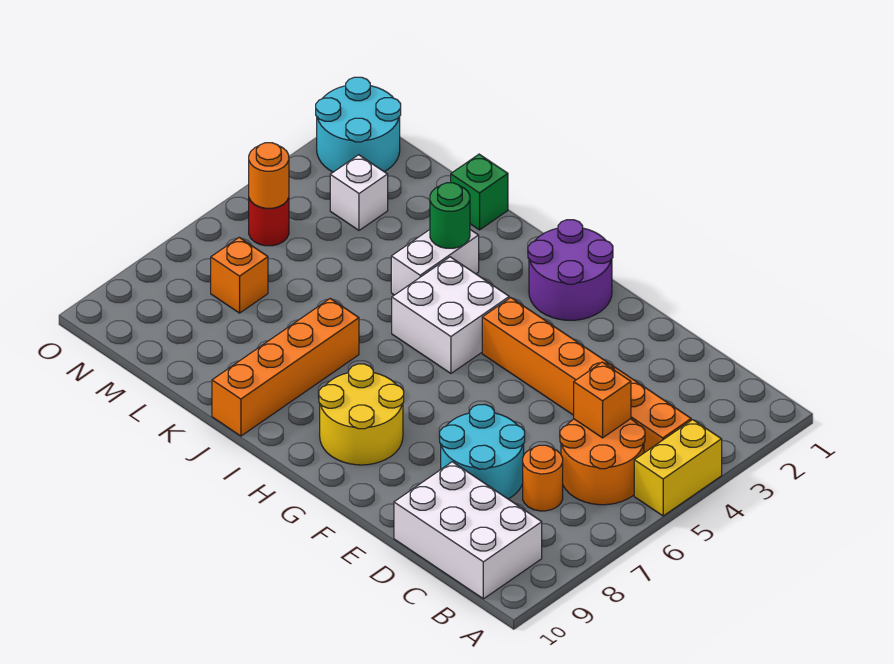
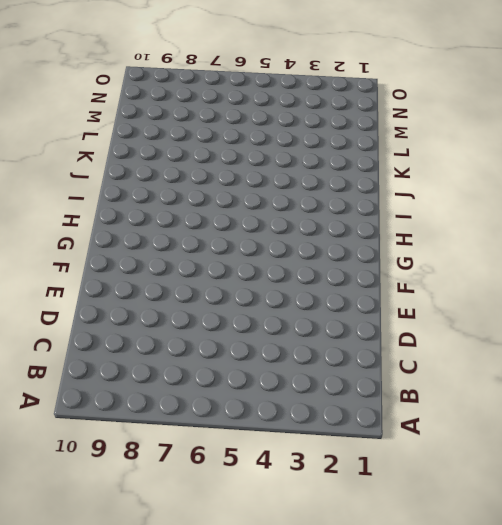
none -> yellow 1x2 brick [634,420,722,516]
none -> orange 1x6 brick [482,298,691,453]
none -> orange 2x2 round brick [560,419,645,505]

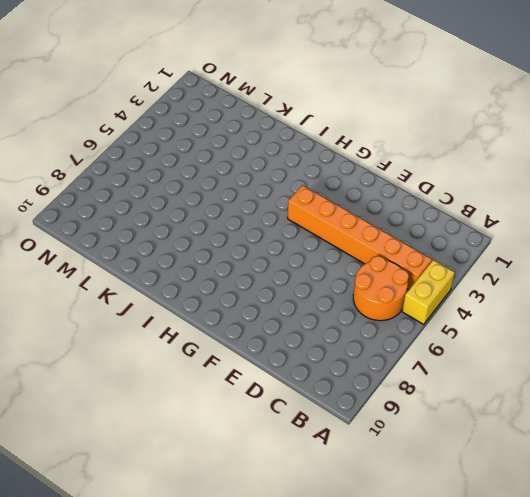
none -> white 2x3 brick [394,462,542,599]
none -> orange 1x1 round brick [523,445,563,511]
none -> cyan 2x2 round brick [439,404,525,499]

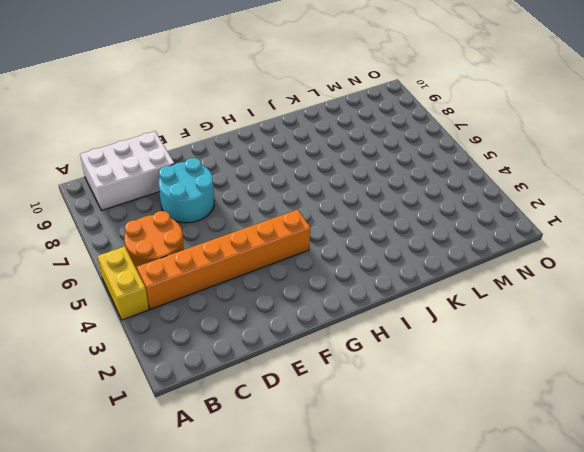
none -> orange 1x1 round brick [523,445,563,511]
none -> purple 2x2 round brick [528,220,613,320]
none -> yellow 2x2 round brick [319,364,404,465]

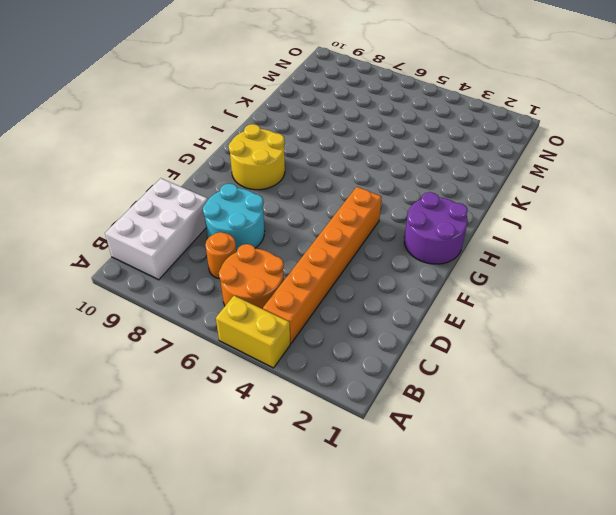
none -> white 2x2 brick [392,257,509,373]
none -> white 1x2 brick [391,230,479,295]
none -> orange 1x4 brick [212,299,359,436]

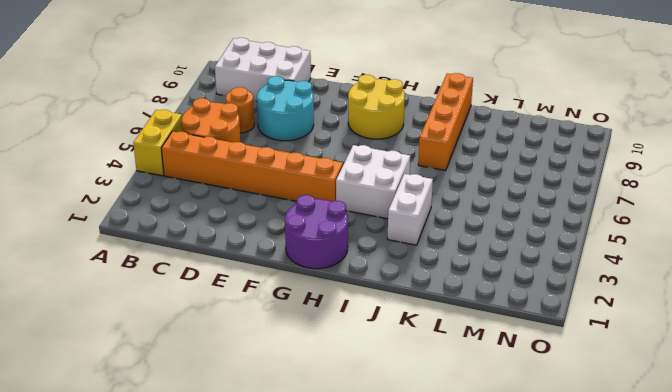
none -> green 1x1 brick [451,154,508,230]
none -> white 1x1 brick [330,155,388,230]
none -> orange 1x1 brick [211,237,268,313]

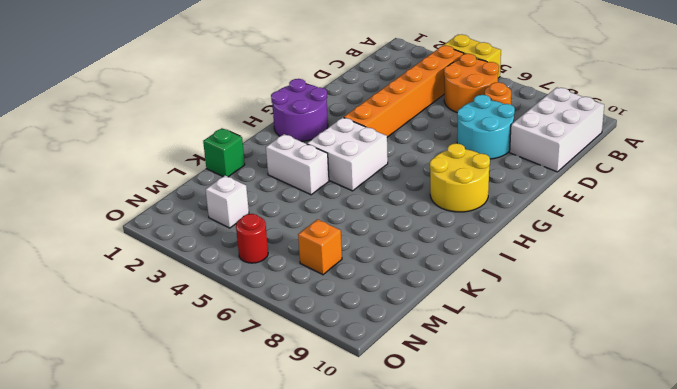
none -> orange 1x4 brick [212,299,359,436]
none -> cyan 2x2 round brick [316,77,401,172]
none -> orange 1x1 brick [574,362,631,438]

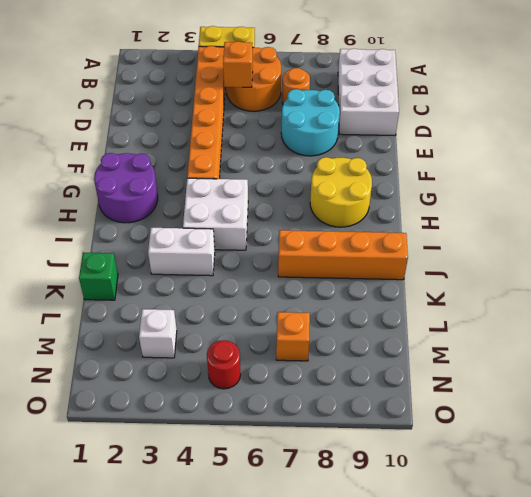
none -> cyan 2x2 round brick [316,77,401,172]
none -> green 1x1 round brick [430,183,470,248]
none -> orange 1x1 round brick [249,143,289,208]

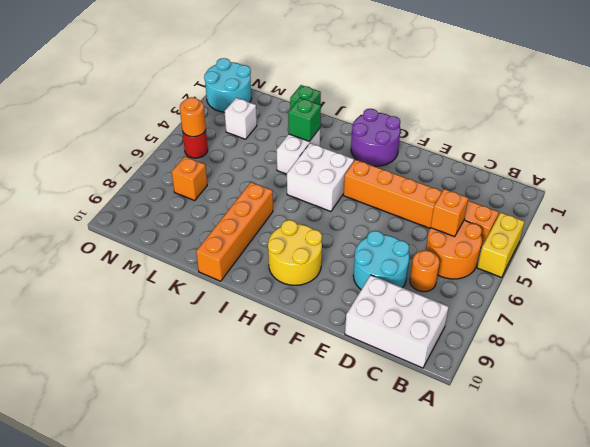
green 1x1 brick [288,98,321,142] -> green 1x1 round brick [430,183,470,248]

